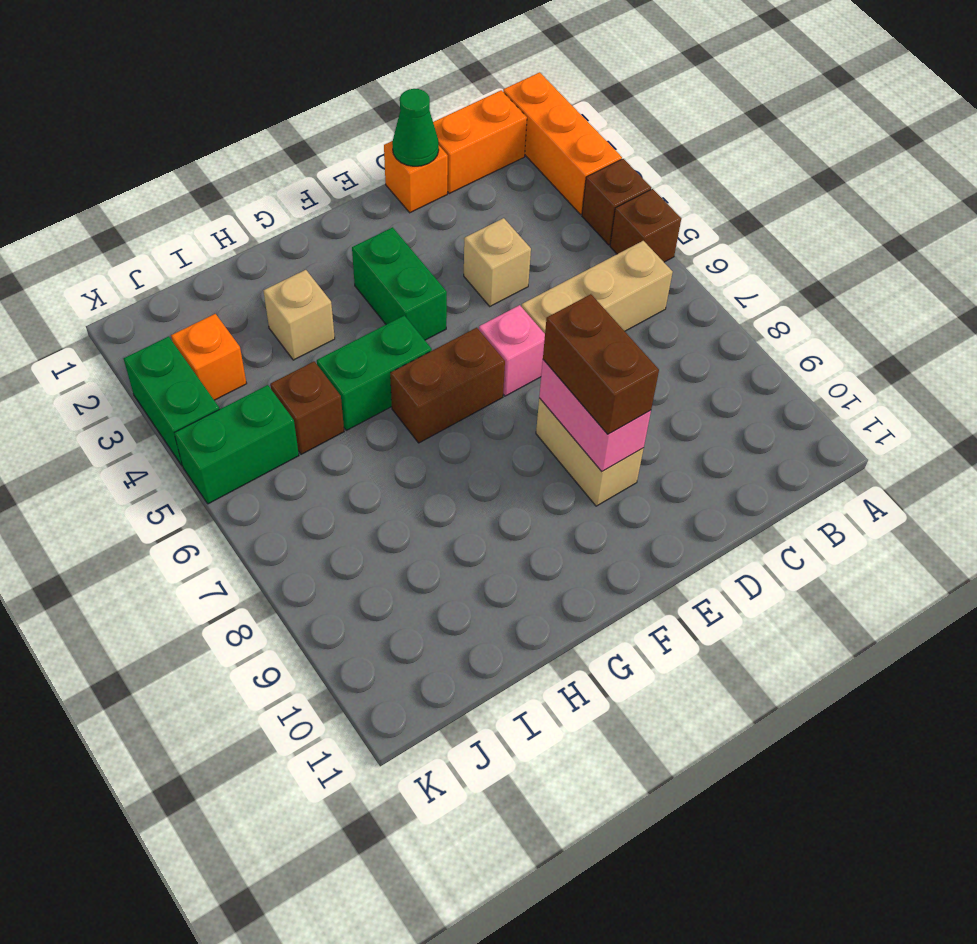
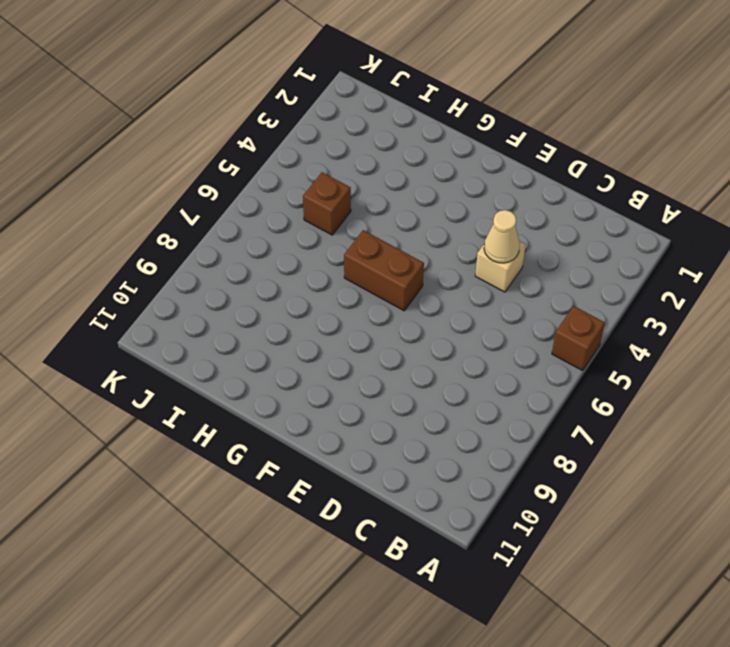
tan 1x1 cone [484,210,520,263] -> none
none -> orange 1x3 brick [503,72,622,214]
none -> brown 1x1 brick [582,159,651,245]
none -> orange 1x2 brick [433,90,527,193]

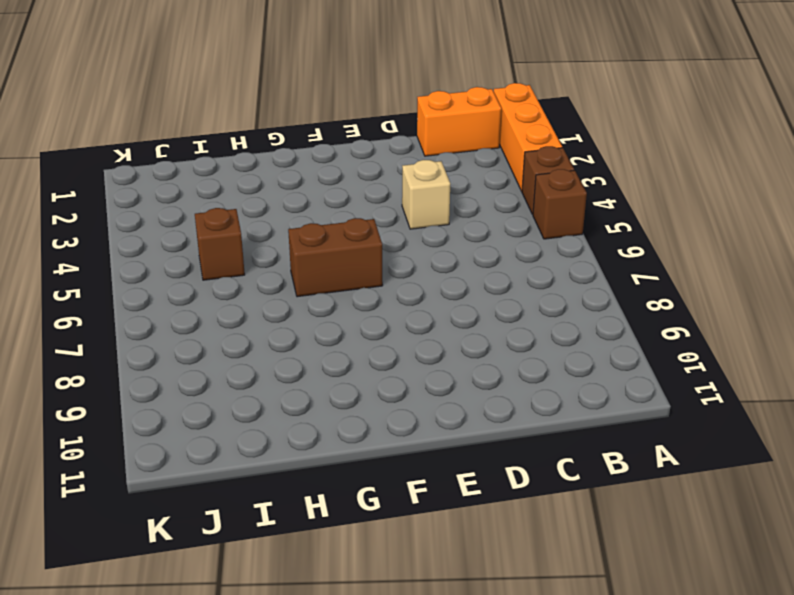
none -> tan 1x3 brick [522,241,673,333]
none -> orange 1x1 brick [384,141,448,213]
none -> pink 1x1 brick [479,305,545,396]

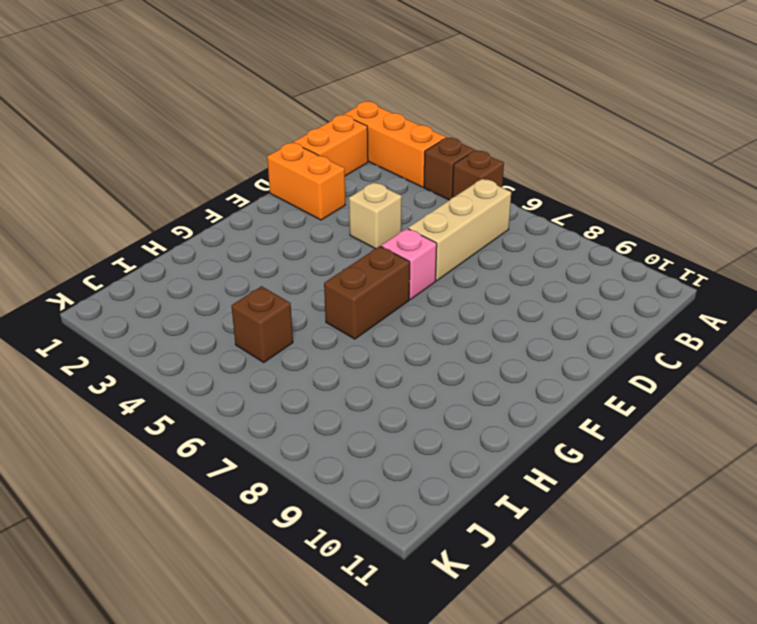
orange 1x2 brick [267,142,345,220] -> orange 1x1 brick [384,141,448,213]
none -> tan 1x2 brick [536,398,644,506]
none -> green 1x2 brick [352,227,447,340]
none -> green 1x2 brick [317,315,432,430]

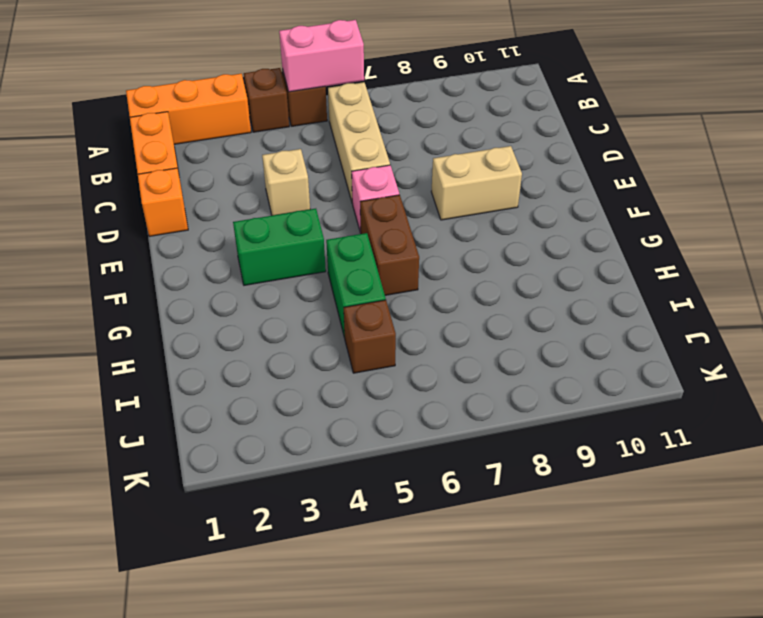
pink 1x2 brick [279,20,364,92] -> pink 1x2 brick moved to [539,360,651,471]
none -> tan 1x1 brick [264,270,335,360]
none -> orange 1x1 brick [171,314,247,400]
none -> green 1x2 brick [174,385,299,504]

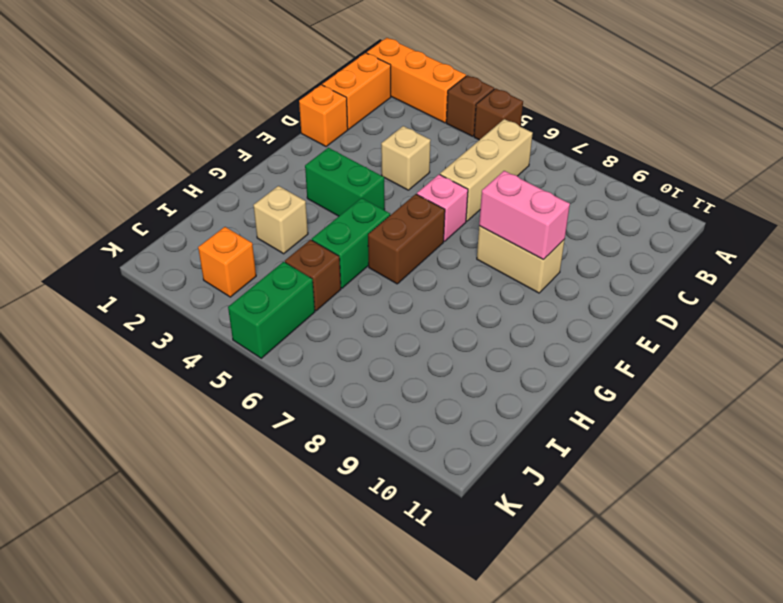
none -> green 1x2 brick [124,336,219,466]
none -> green 1x1 cone [392,89,439,166]
none -> brown 1x2 brick [543,294,659,434]

